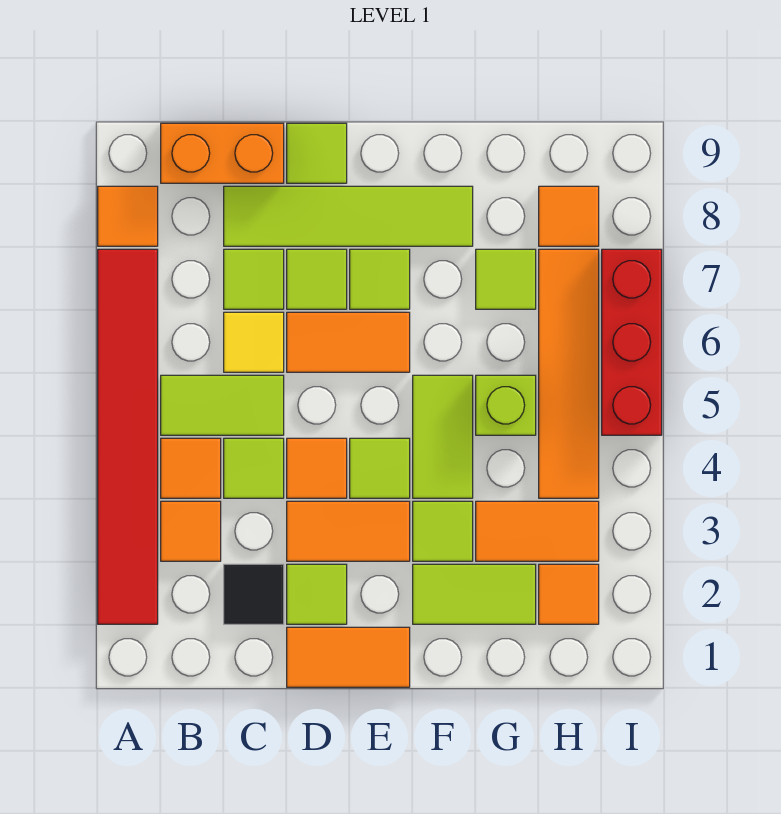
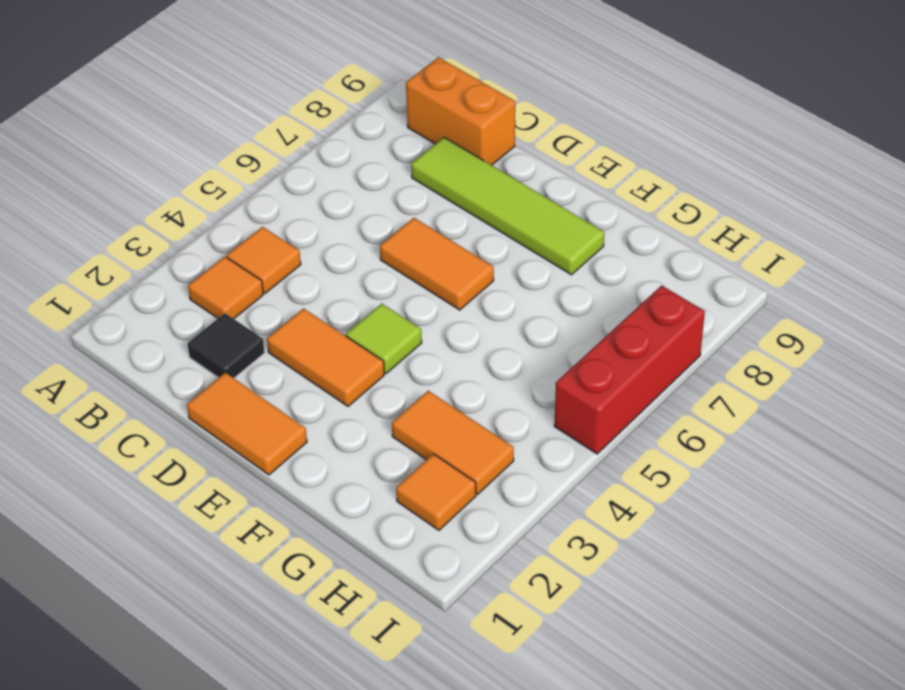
none -> red 1x6 tile [98,249,158,624]
none -> orange 1x1 tile [98,186,158,246]
none -> lime 1x2 tile [161,375,284,435]
none -> lime 1x1 tile [224,438,284,498]

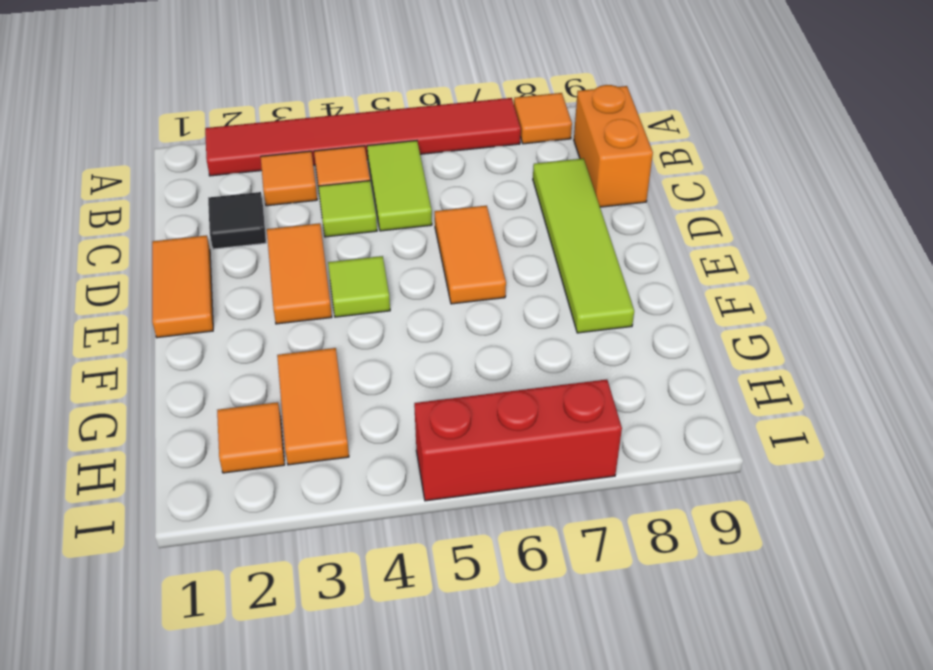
none -> yellow 1x1 tile [224,312,284,372]
none -> lime 1x1 tile [224,249,284,309]
none -> lime 1x1 tile [287,564,347,624]
none -> orange 1x1 tile [287,438,347,498]

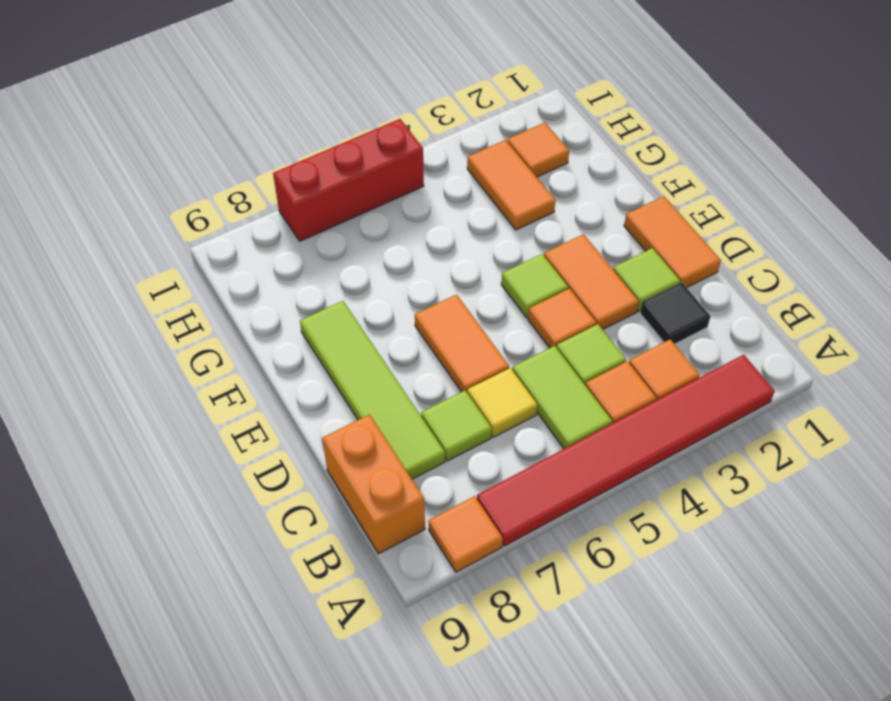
none -> lime 1x1 tile [287,249,347,309]
none -> lime 1x1 tile [287,123,347,183]
none -> lime 1x1 tile [350,249,410,309]
none -> lime 1x2 tile [413,564,536,624]

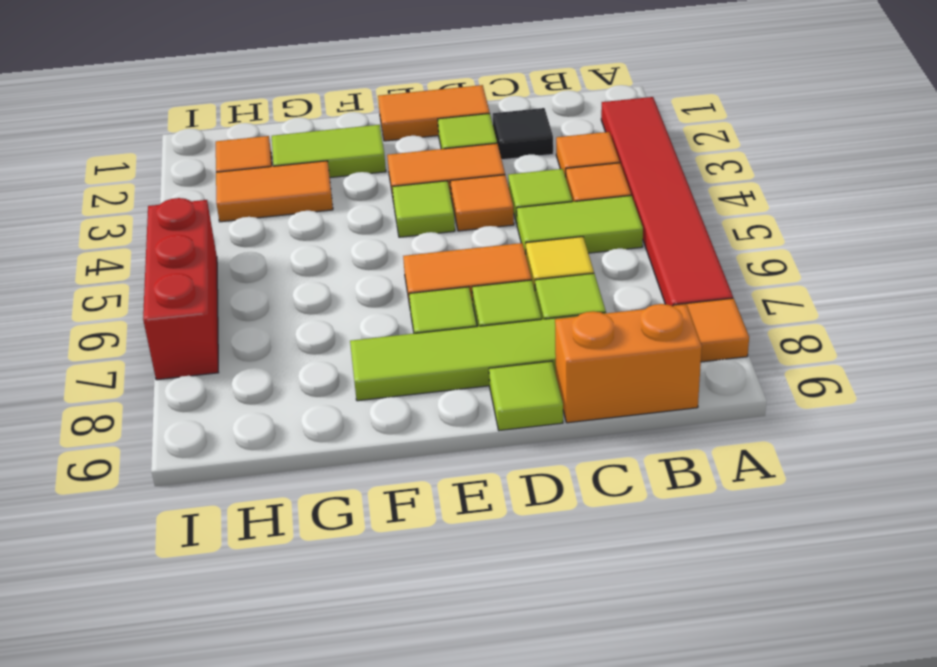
none -> lime 1x1 tile [413,501,473,561]
none -> lime 1x2 tile [413,375,473,498]
none -> lime 1x1 brick [476,375,536,435]
none -> lime 1x1 tile [476,249,536,309]

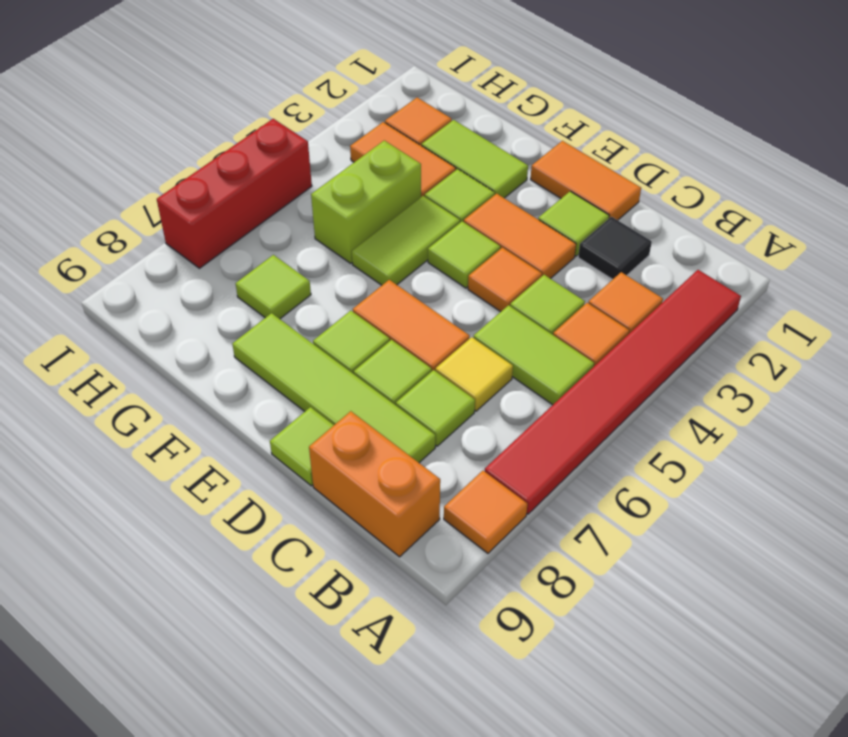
lime 1x2 brick [311,141,421,263] -> lime 1x1 brick [476,375,536,435]
none -> orange 1x4 tile [539,249,599,498]
none -> orange 1x1 tile [539,186,599,246]

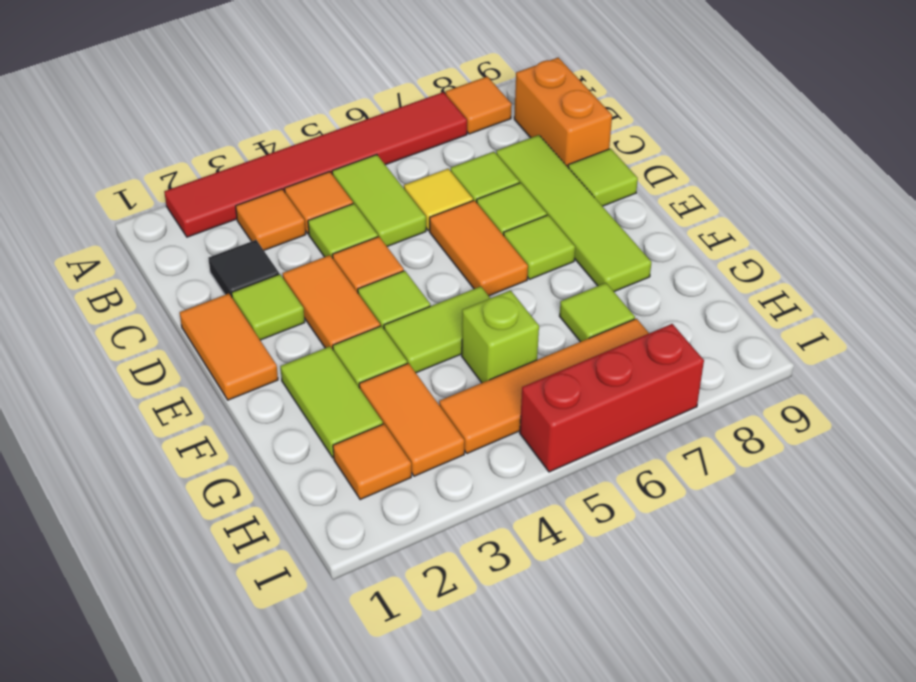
none -> orange 1x1 tile [539,186,599,246]

